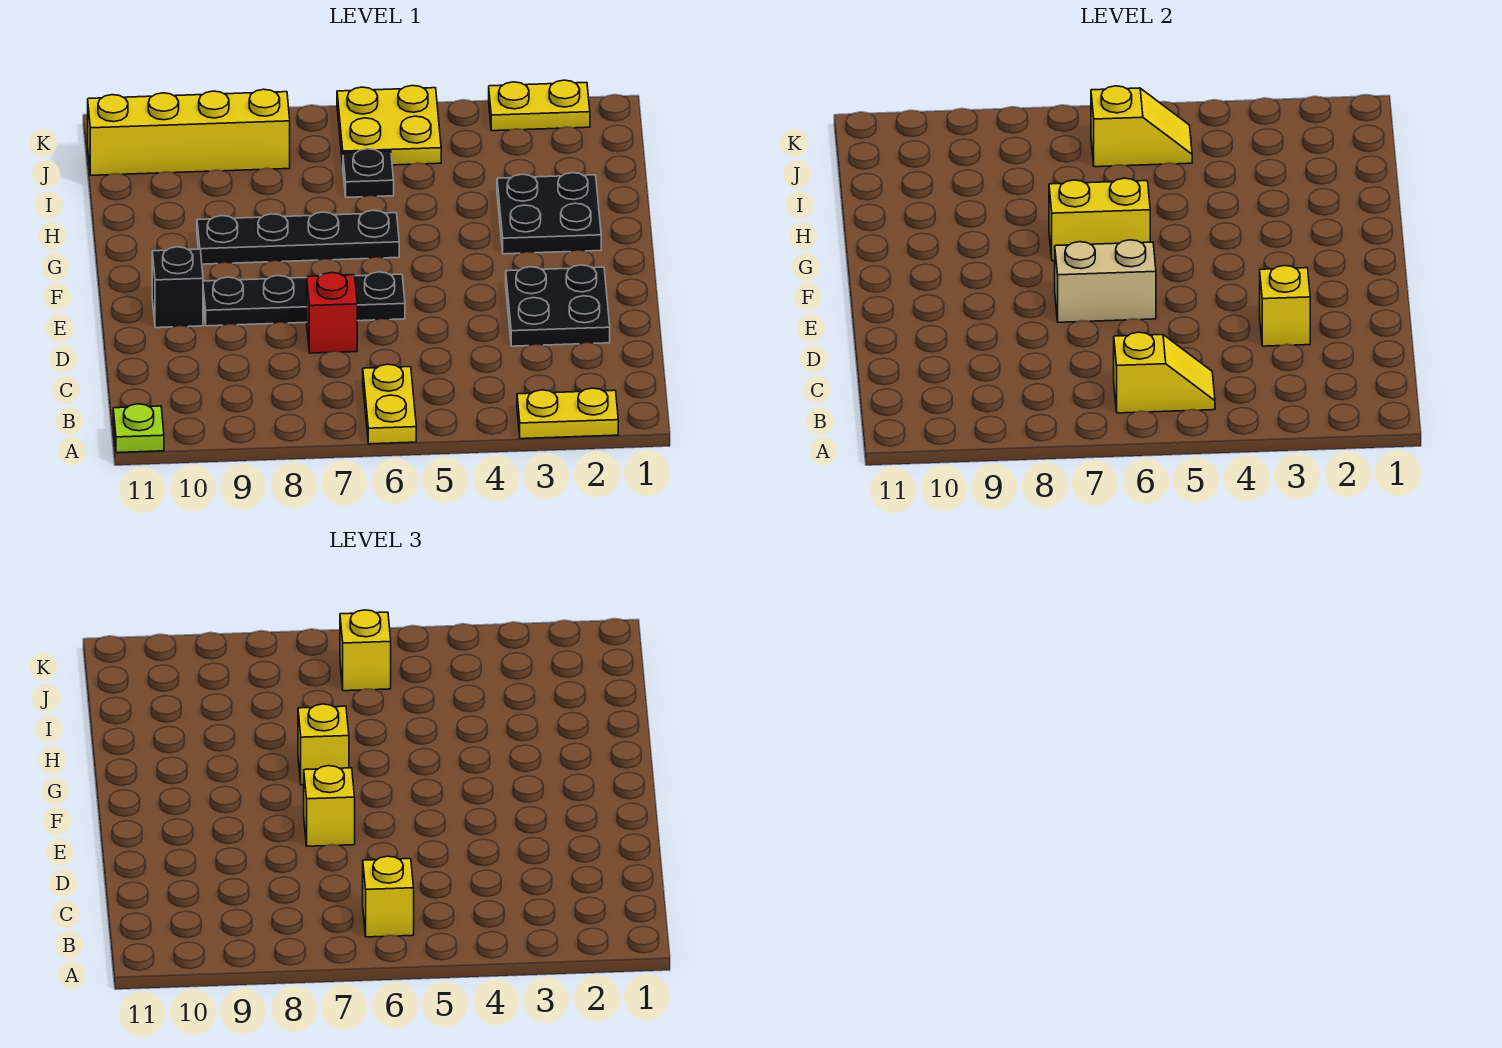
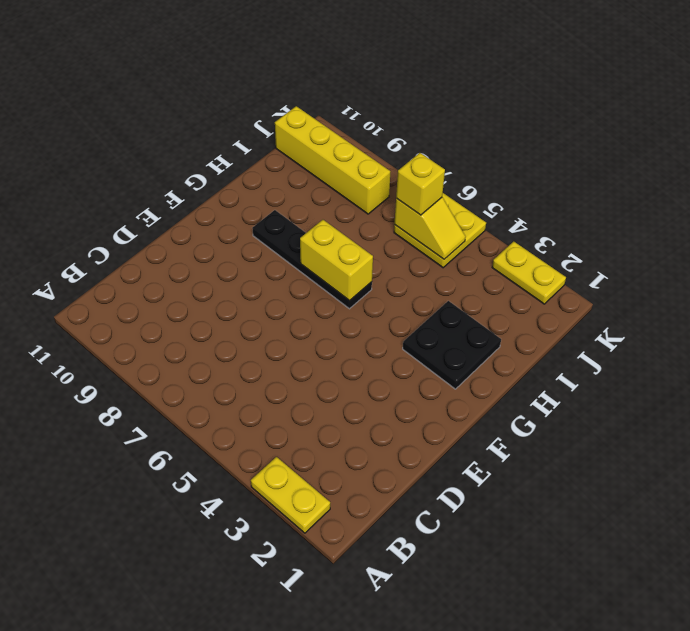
none -> yellow 1x2 plate [363,364,416,444]
none -> lime 1x1 plate [113,404,164,453]
none -> black 2x2 plate [506,265,610,346]

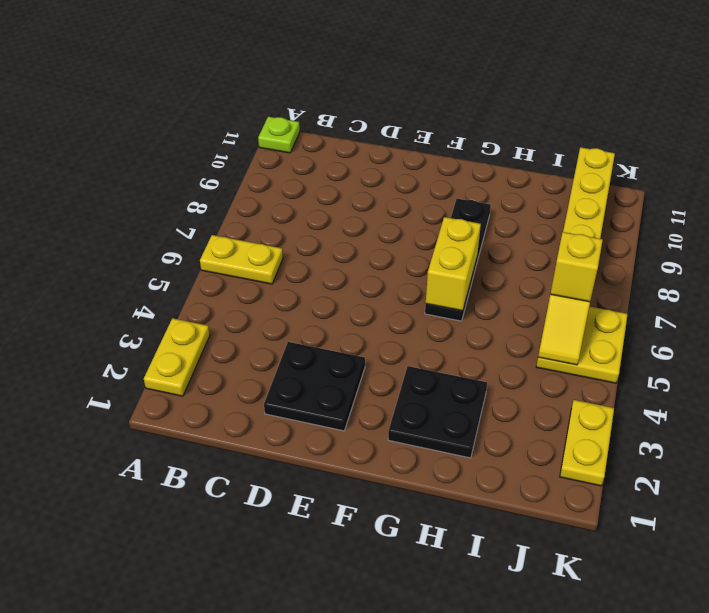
none -> red 1x1 brick [307,272,357,353]
none -> black 1x4 plate [203,272,405,326]
none -> black 1x1 brick [152,247,203,328]

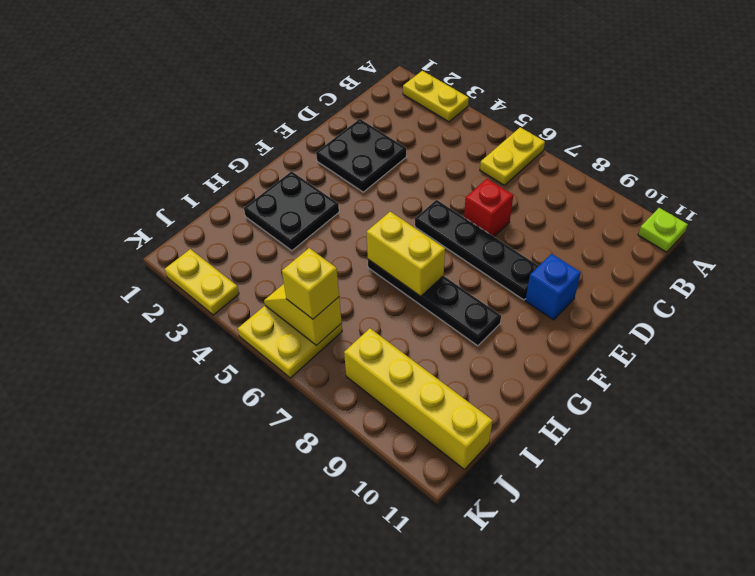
blue 1x1 brick [525,254,581,320] -> black 1x1 brick [152,247,203,328]
none -> black 1x1 plate [343,149,394,197]
none -> yellow 1x2 slope [1114,332,1215,413]
none -> yellow 1x1 brick [1260,266,1310,346]

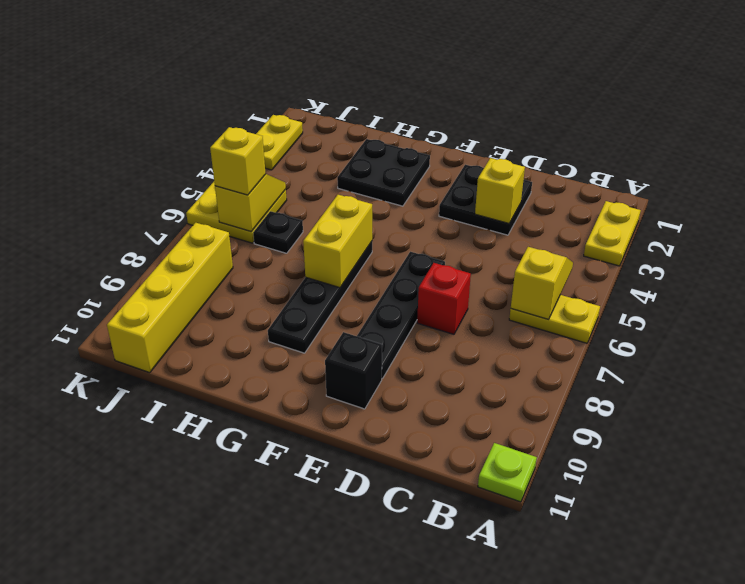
none -> tan 1x2 brick [1055,240,1156,322]
none -> yellow 1x1 brick [363,856,414,937]
none -> yellow 1x1 brick [304,766,355,846]

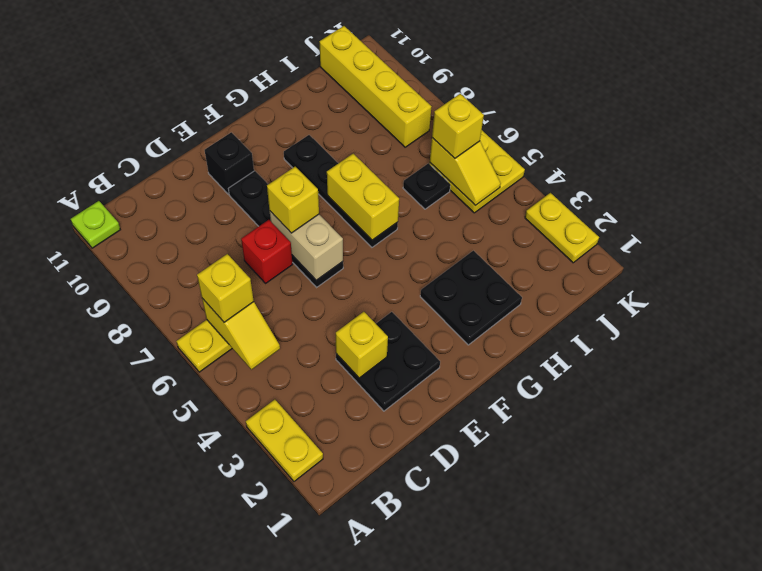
none -> yellow 1x1 brick [298,704,349,785]

